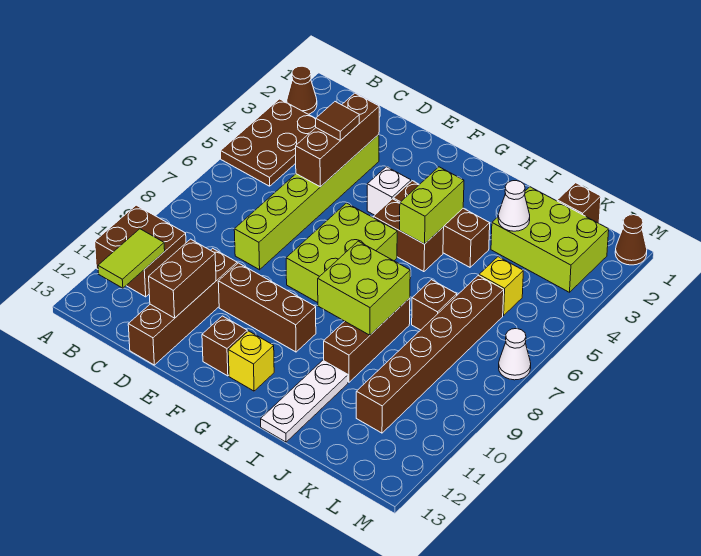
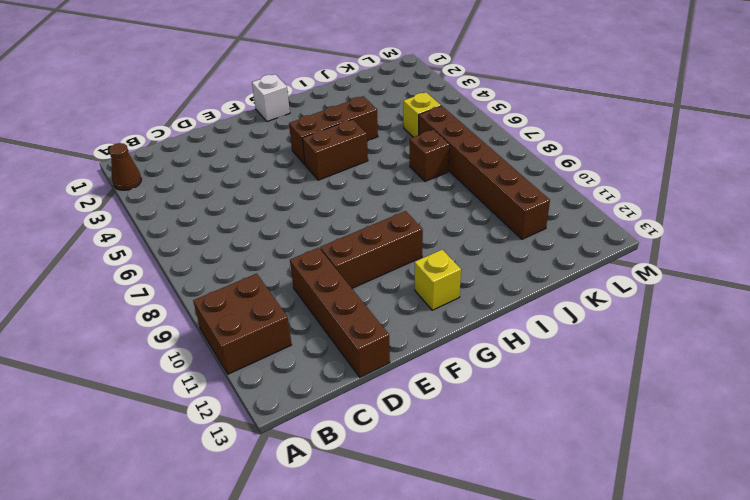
white 1x1 brick [252,74,290,121] -> white 1x1 brick moved to [367,167,411,215]
none -> brown 2x3 plate [221,99,316,186]
none -> lime 1x6 brick [234,134,379,270]
none -> lime 2x3 brick [286,203,397,303]

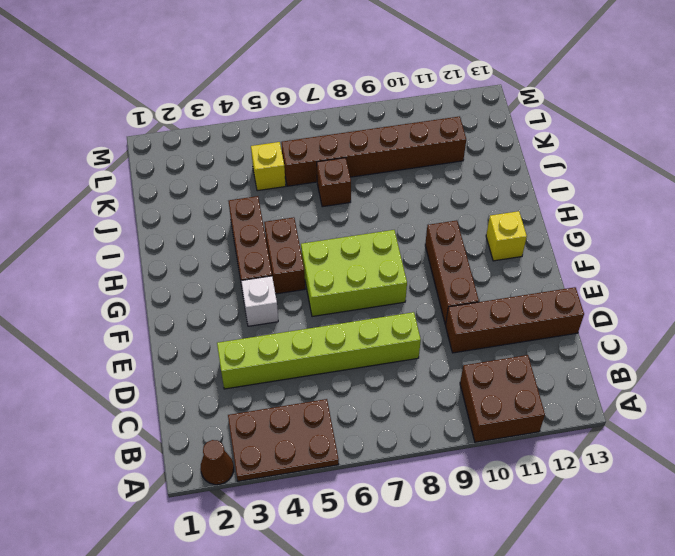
none -> brown 1x1 brick [202,316,247,376]
none -> brown 1x3 brick [324,298,410,382]
none -> white 1x3 plate [261,360,348,442]

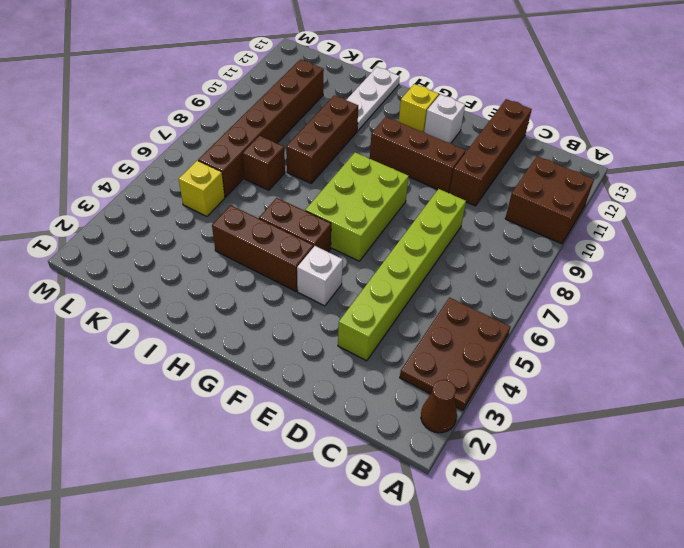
white 1x1 brick [424,94,465,143] -> brown 1x1 brick [202,316,247,376]
none -> lime 2x3 brick [491,187,609,292]
none -> brown 1x1 brick [557,183,601,223]
none -> brown 1x1 cone [615,215,647,265]

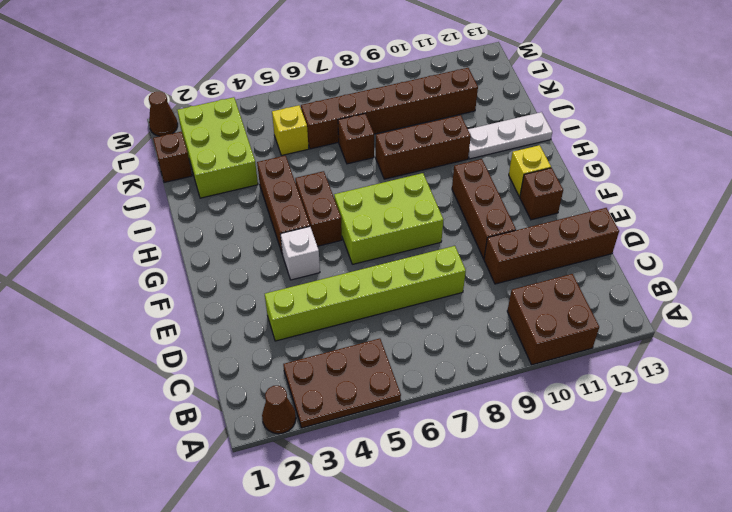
none -> white 1x1 cone [499,329,531,380]
none -> lime 1x2 tile [98,229,165,288]
none -> brown 1x3 brick [296,93,379,187]

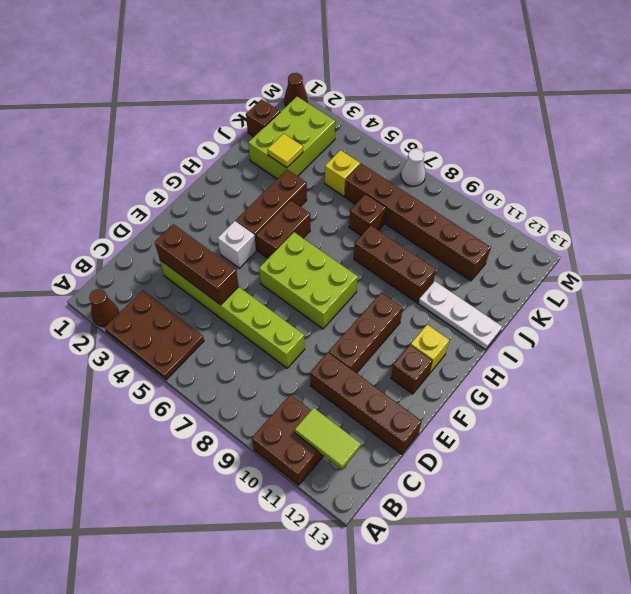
yellow 1x1 tile [268,134,303,168] -> white 1x1 cone [498,181,530,231]
none -> brown 1x2 brick [149,239,216,318]
none -> lime 1x2 brick [400,167,464,244]
none -> lime 2x2 brick [318,241,410,335]

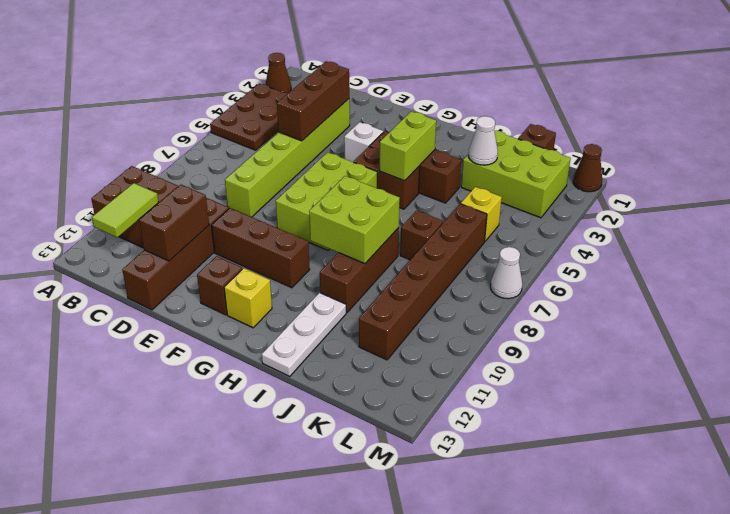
none -> brown 1x1 tile [316,102,359,141]

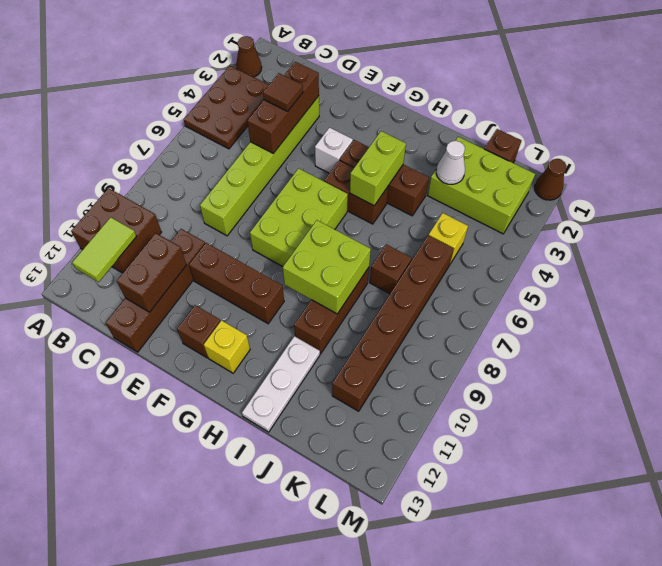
none -> white 1x1 cone [499,329,531,380]

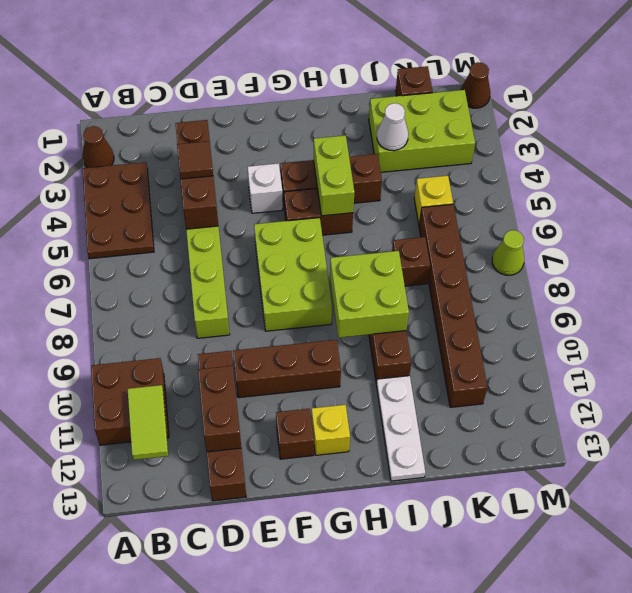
lime 1x1 cone [492,230,524,275] -> white 1x1 cone [499,329,531,380]

